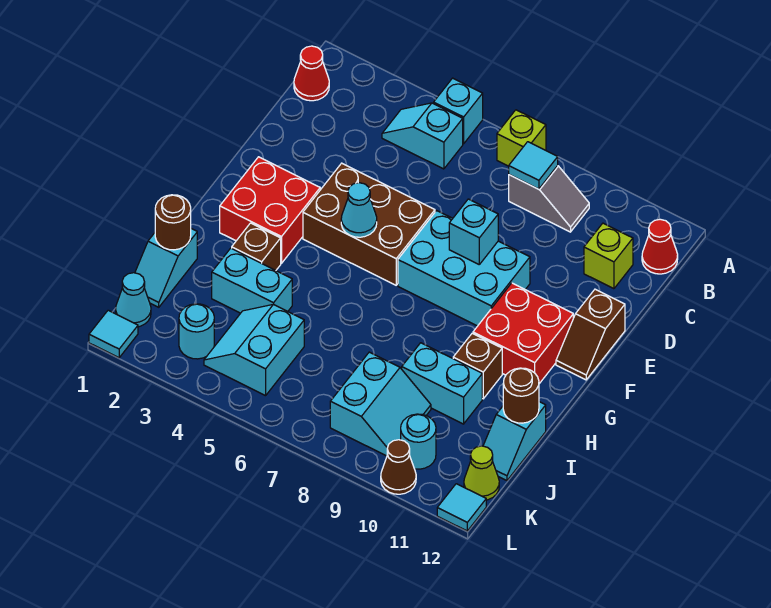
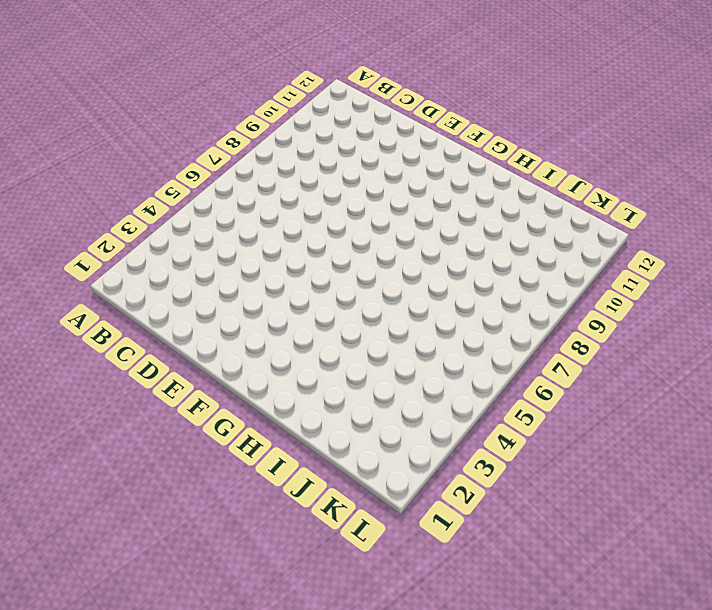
none -> cyan 1x1 brick [434,78,483,144]
none -> lime 1x1 brick [497,110,546,166]
none -> red 1x1 cone [294,46,329,101]
none -> cyan 1x2 slope [382,103,463,169]

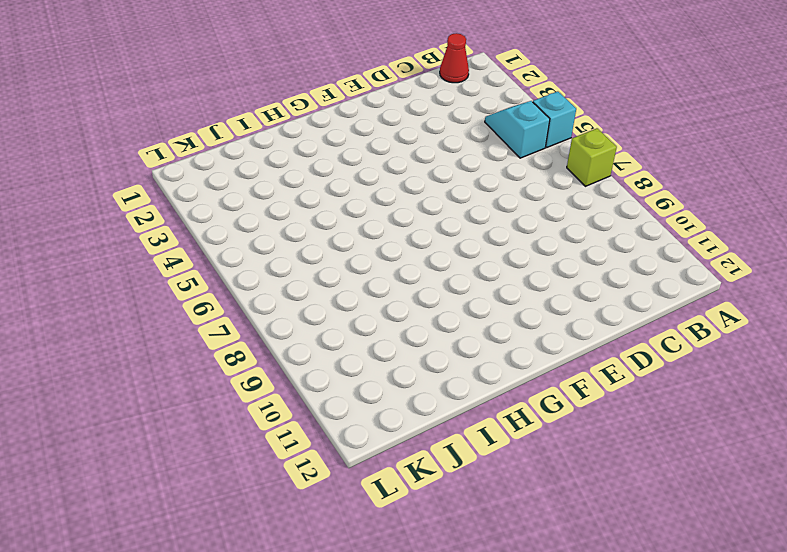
none -> grey 1x2 slope [509,166,589,232]
none -> red 1x1 cone [642,219,678,274]
none -> lime 1x1 brick [584,223,633,289]
none -> brown 2x3 brick [303,163,435,285]

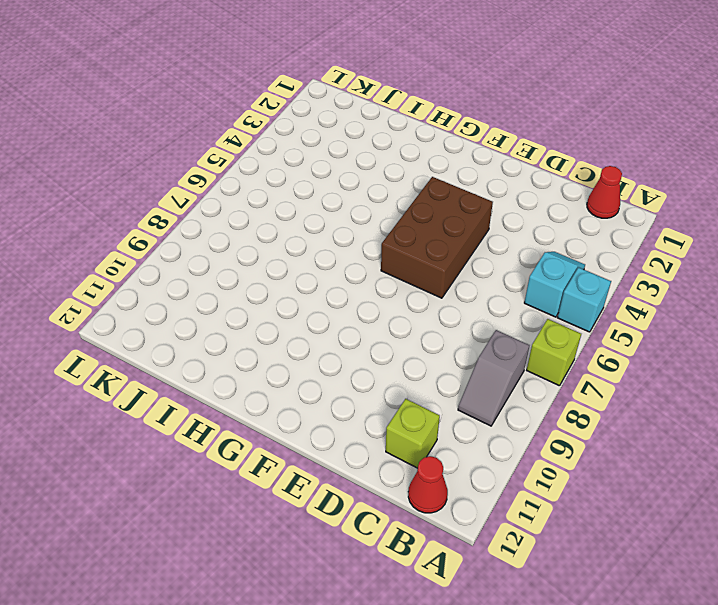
none -> cyan 2x3 brick [398,211,530,326]
none -> brown 1x2 slope [556,289,625,380]
none -> red 2x2 brick [220,157,320,263]
none -> red 2x2 brick [473,283,573,384]

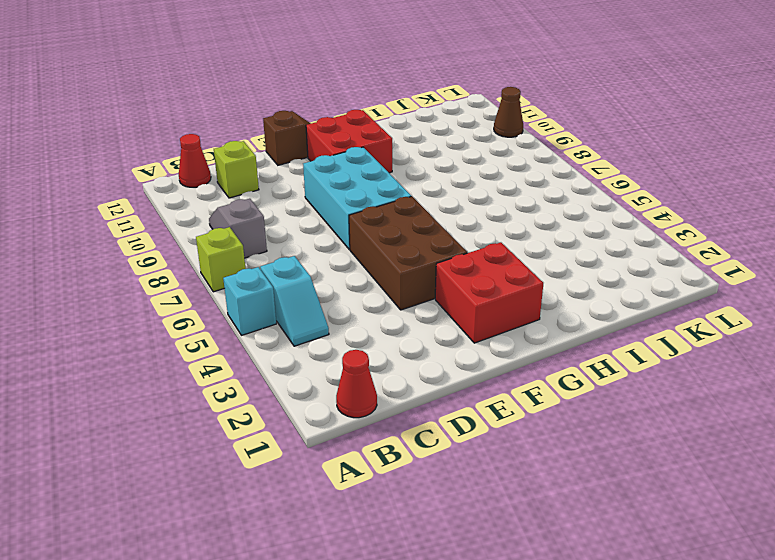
none -> brown 1x1 brick [232,223,281,270]
none -> brown 1x1 brick [453,333,502,399]
none -> cyan 1x2 slope [135,229,197,307]
none -> cyan 1x2 brick [212,248,292,313]

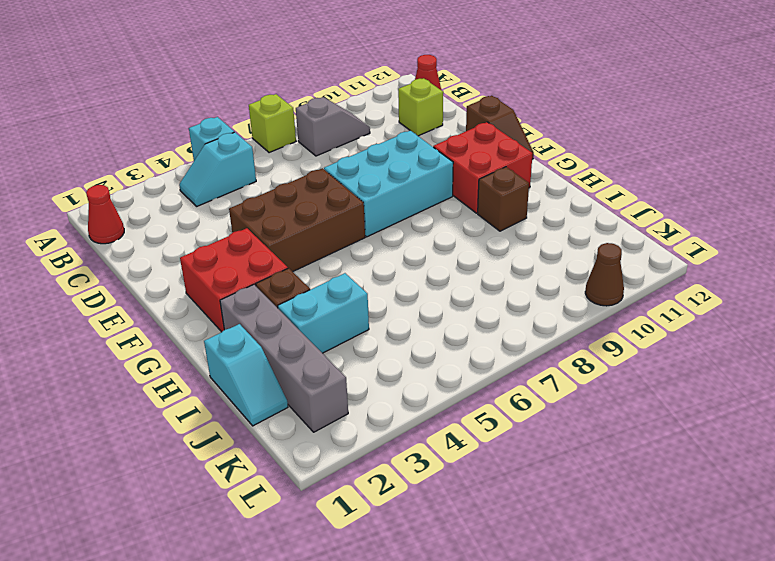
grey 1x4 brick [220,285,348,432] -> none
none -> cyan 1x2 brick [402,343,482,424]
none -> cyan 1x2 slope [483,402,546,481]
none -> cyan 2x2 slope [204,304,304,396]
none -> cyan 2x2 slope [330,352,431,456]

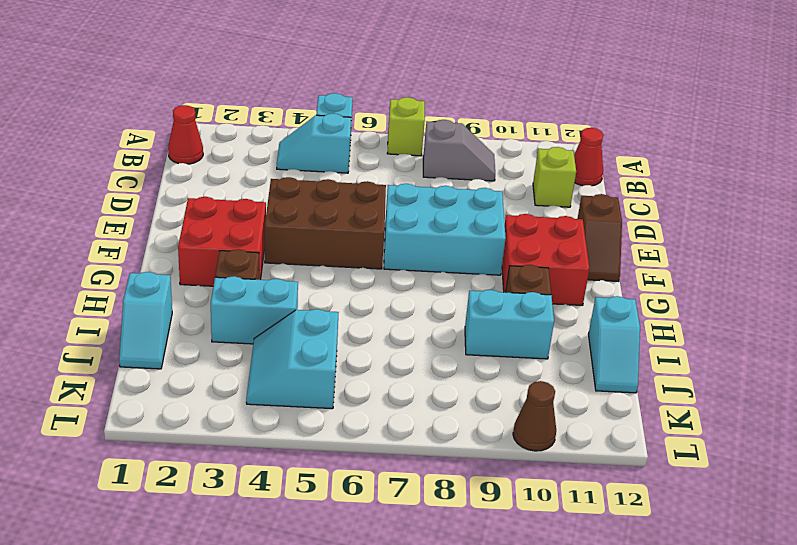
none -> cyan 2x2 slope [330,352,431,456]
none -> cyan 1x1 cone [116,273,151,327]
none -> cyan 1x1 round brick [179,304,214,359]
none -> cyan 1x1 round brick [401,414,436,469]

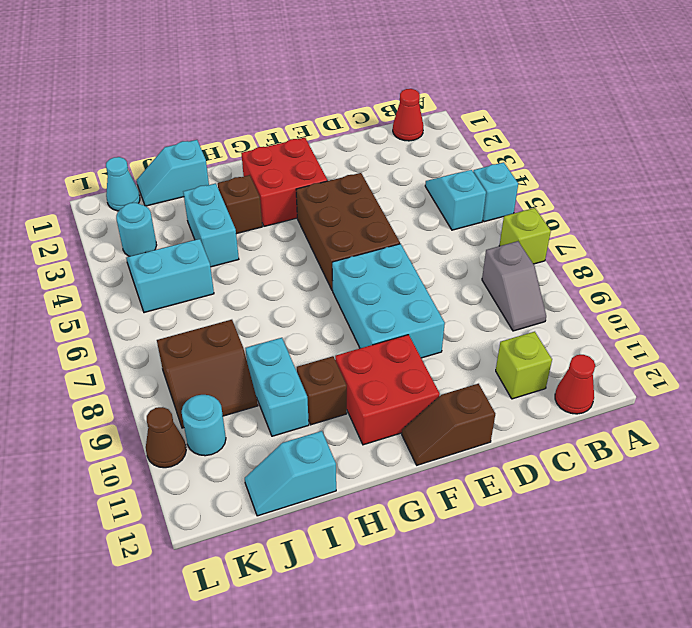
brown 2x2 slope [157,320,258,428] -> cyan 2x2 slope [330,352,431,456]
none -> lime 1x1 cone [464,446,499,500]
none -> cyan 1x1 tile [89,310,138,358]
none -> cyan 1x1 tile [437,484,486,531]
none -> cyan 1x1 tile [509,142,558,189]

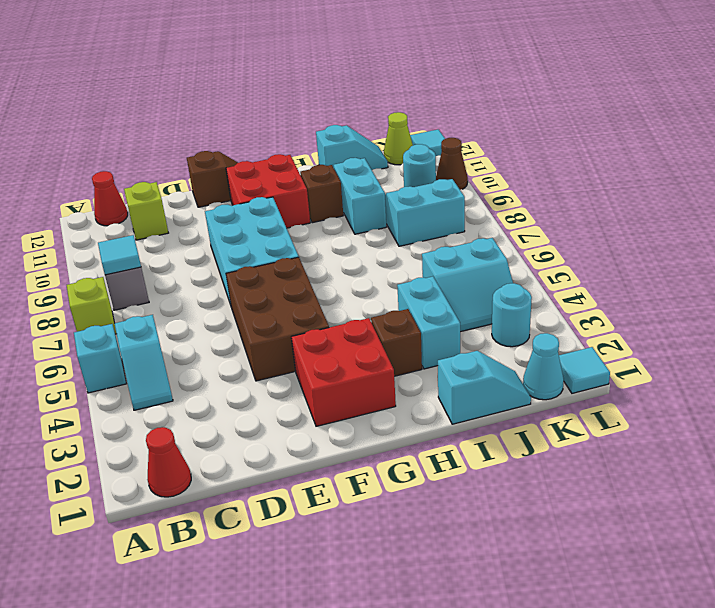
none -> cyan 1x1 brick [449,199,498,264]
none -> cyan 1x1 cone [341,183,377,237]
none -> brown 1x1 round brick [155,195,191,250]
none -> brown 1x1 round brick [503,368,539,423]

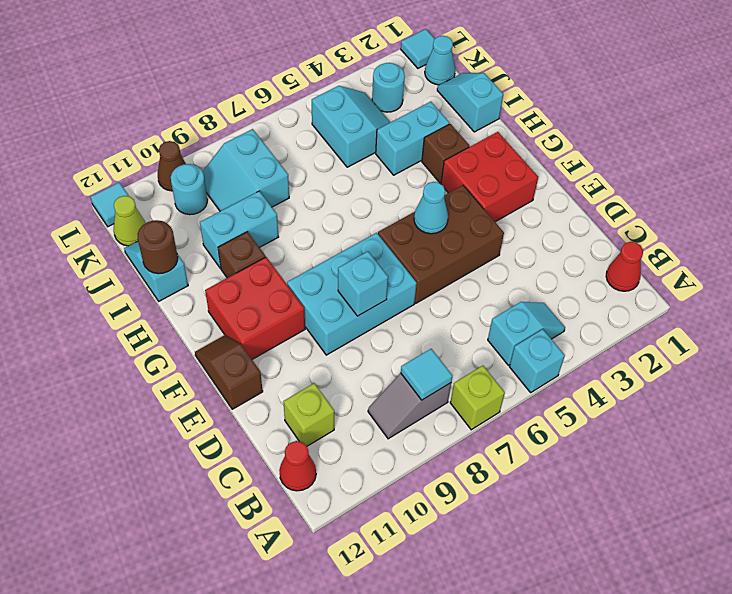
none -> brown 1x1 round brick [155,195,191,250]

